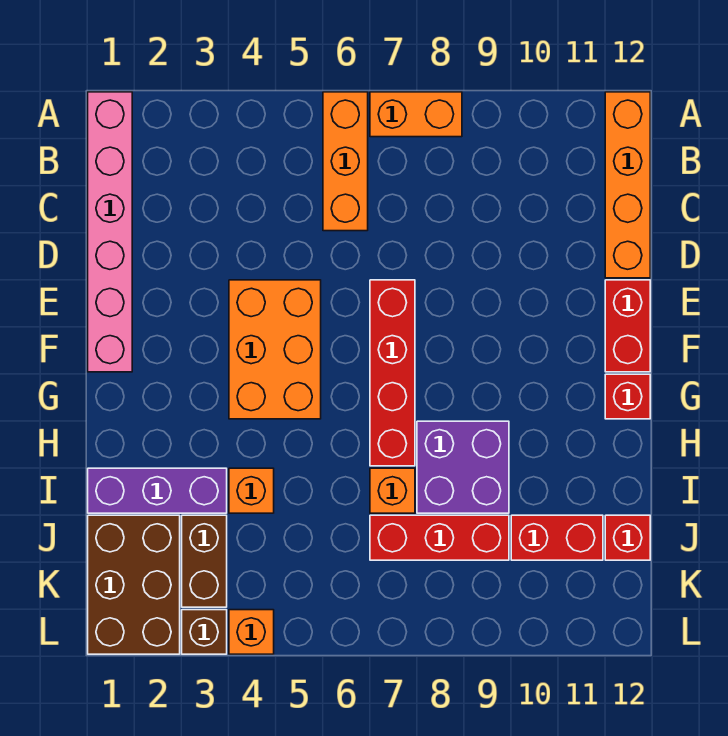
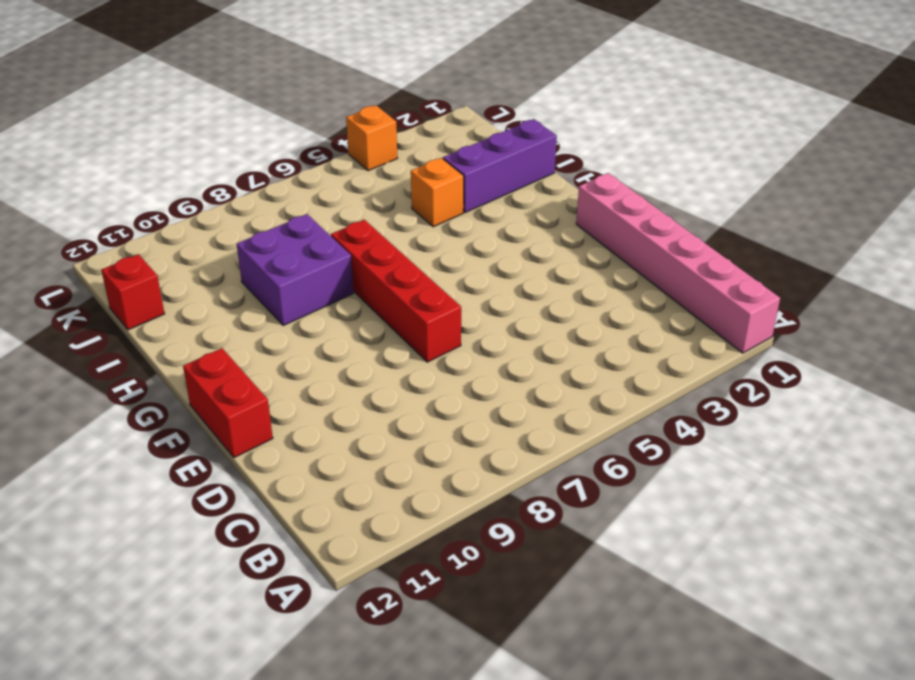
none -> orange 1x3 brick [323,92,368,231]
none -> orange 1x2 brick [370,92,462,137]
none -> orange 1x4 brick [605,92,650,278]

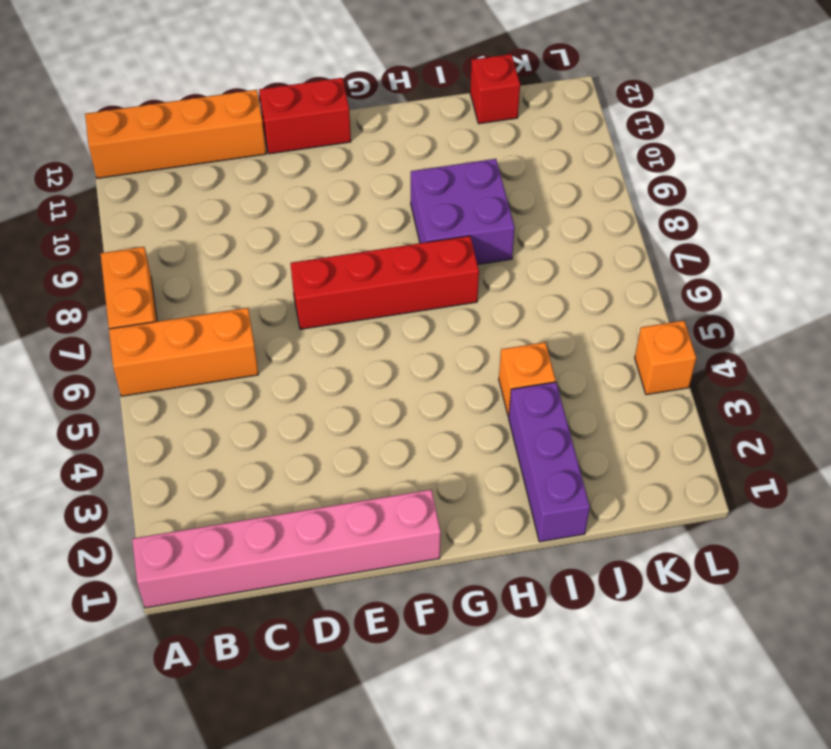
none -> orange 2x3 brick [229,280,321,419]
none -> red 1x1 brick [605,374,650,419]
none -> orange 1x1 brick [370,468,415,513]

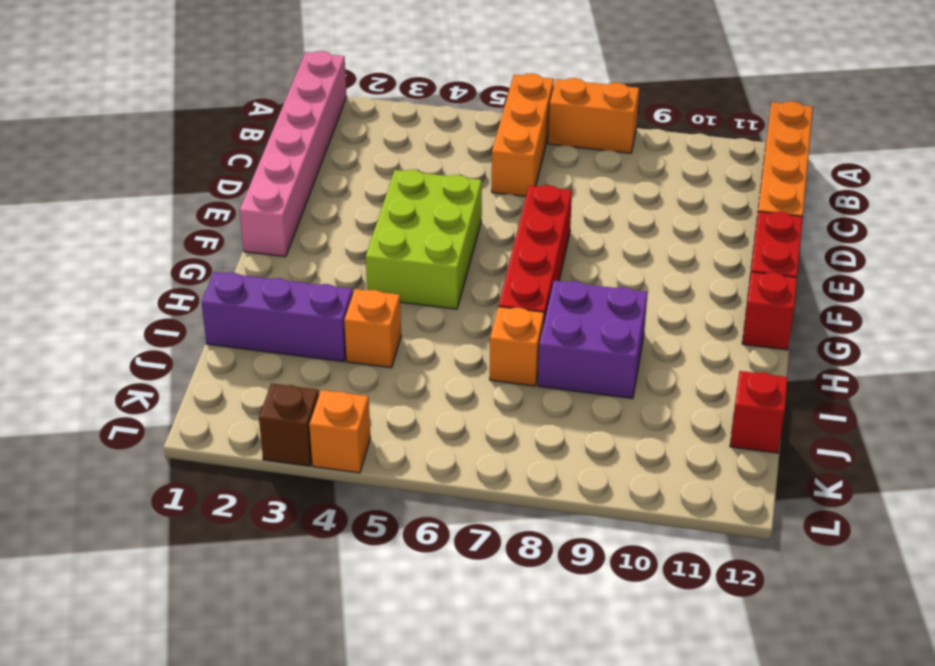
lime 2x3 brick [366,170,482,309] -> orange 2x3 brick [229,280,321,419]
none -> brown 2x3 brick [88,515,180,654]
none -> brown 1x2 brick [182,515,227,607]
none -> red 1x3 brick [370,515,509,560]

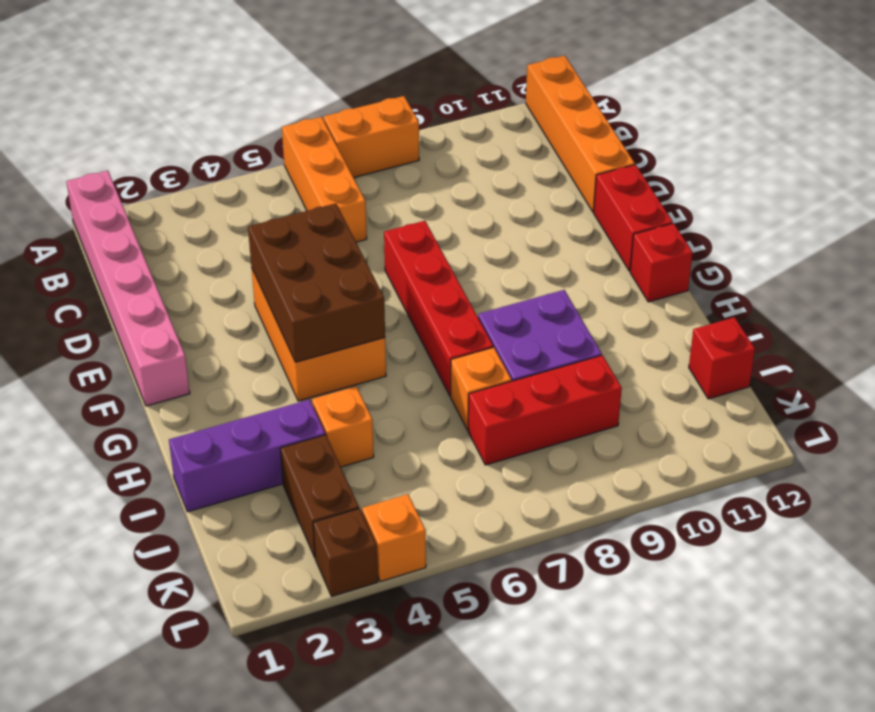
brown 2x3 brick [248,203,385,362] -> brown 2x3 brick moved to [88,515,180,654]
none -> red 1x2 brick [511,515,603,560]

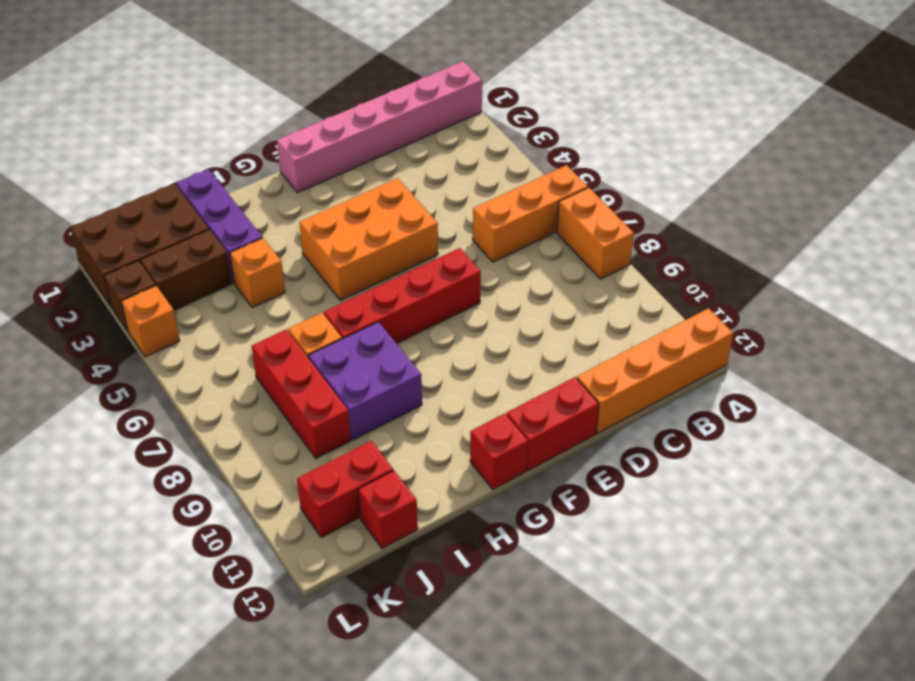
red 1x2 brick [297,441,393,537] -> red 1x2 brick turned to [511,515,603,560]

